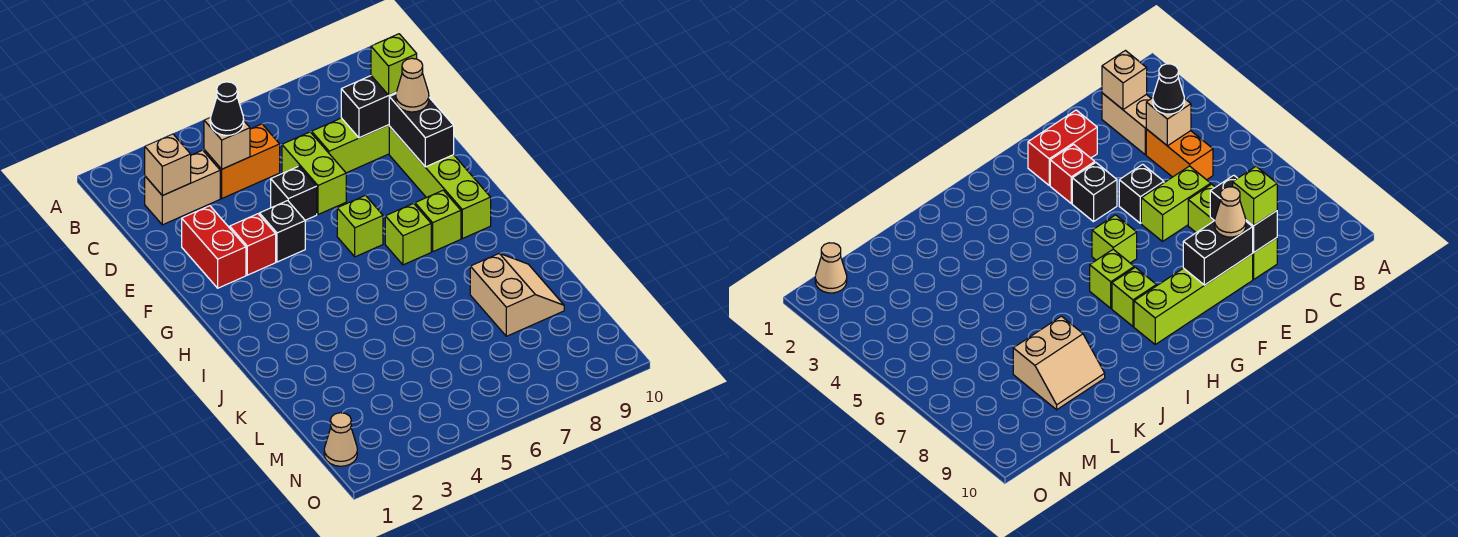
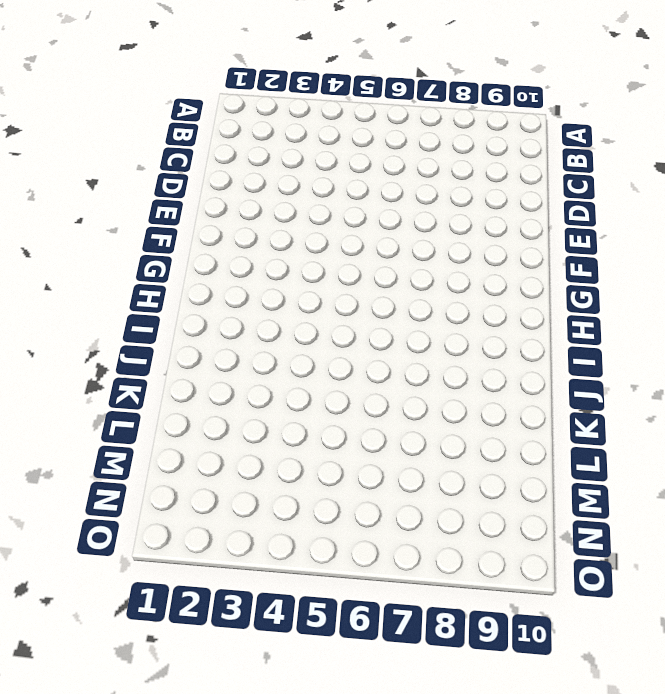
none -> tan 1x2 brick [145,150,220,225]
none -> orange 1x2 brick [204,124,280,198]
none -> lime 1x2 brick [282,132,346,215]

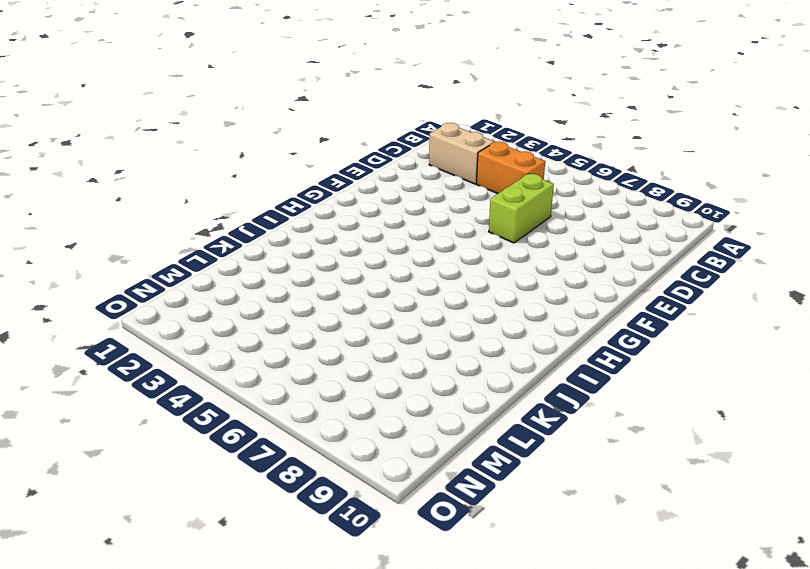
none -> lime 1x3 brick [312,118,389,173]
none -> red 1x2 brick [182,206,246,288]
none -> black 1x1 brick [271,166,317,220]

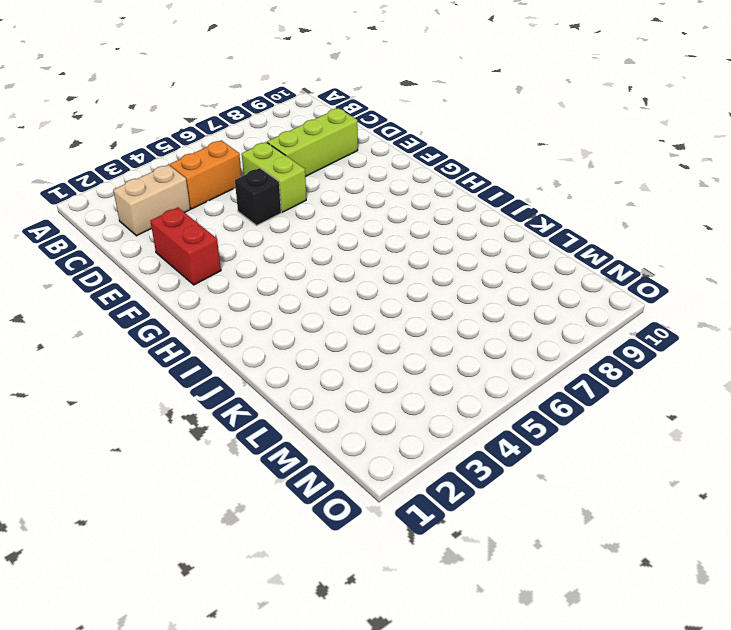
none -> lime 1x4 brick [389,126,491,239]
none -> red 1x1 brick [230,214,276,275]
none -> black 1x1 brick [259,201,305,262]

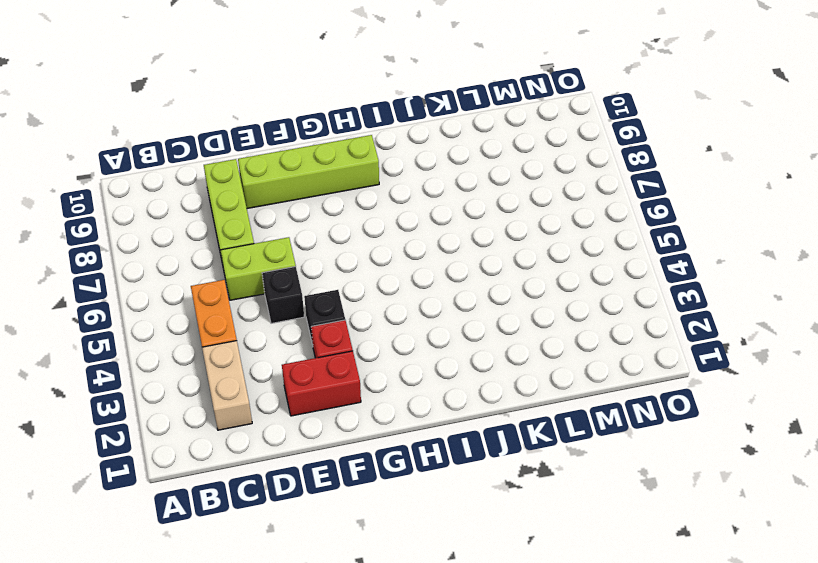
none -> lime 1x1 brick [337,195,383,257]
none -> lime 1x1 brick [385,203,431,265]
none -> lime 1x1 brick [415,190,461,252]

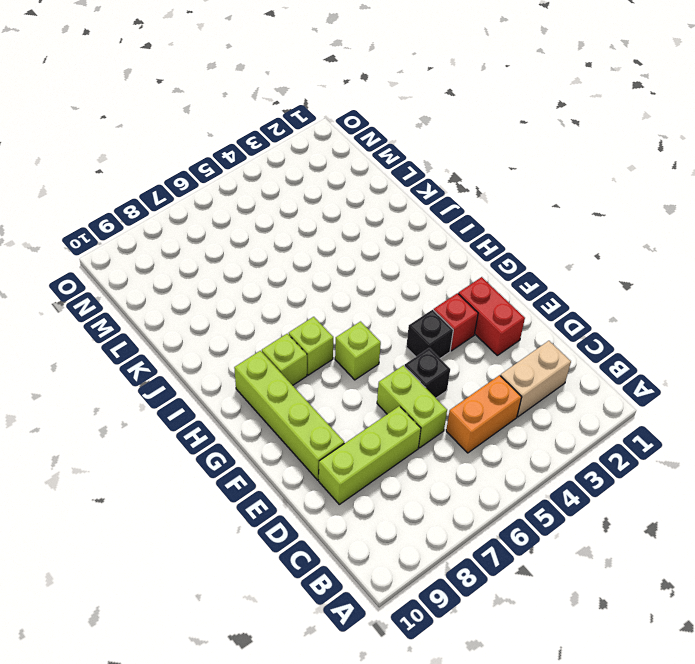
none -> tan 2x2 slope [470,253,564,336]
none -> tan 1x1 cone [324,413,357,466]
none -> tan 1x1 brick [145,134,191,196]

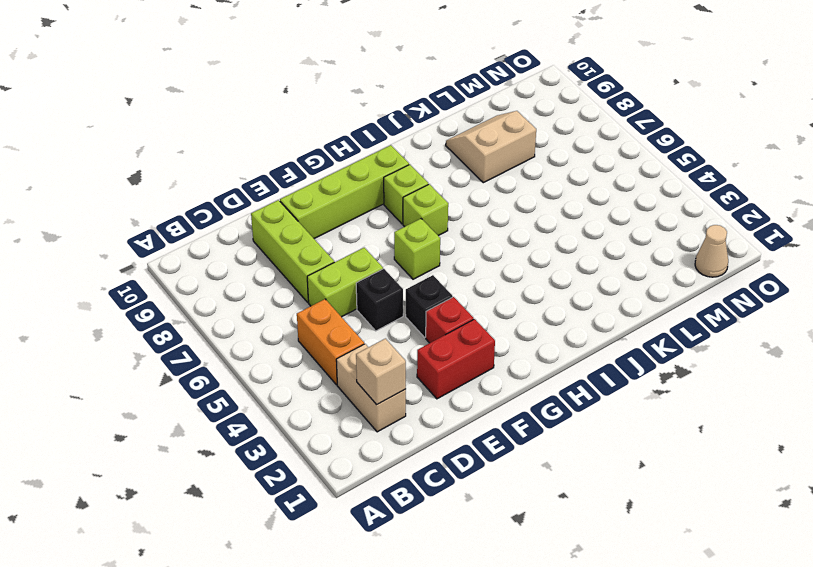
none -> tan 1x1 brick [204,118,250,169]
none -> black 1x2 brick [341,76,396,138]
none -> black 1x2 brick [389,94,454,167]

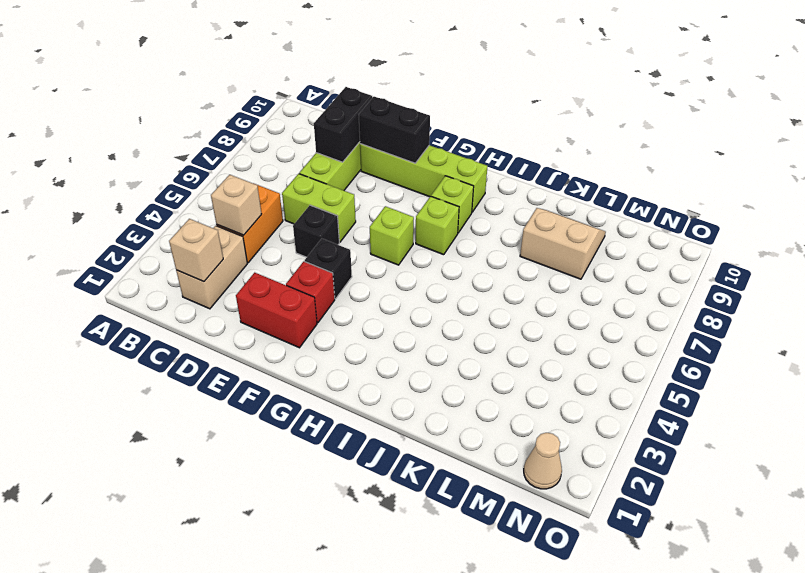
none -> black 1x1 cone [210,82,244,135]
none -> lime 1x1 brick [371,34,417,95]
none -> tan 1x1 cone [396,58,429,112]

